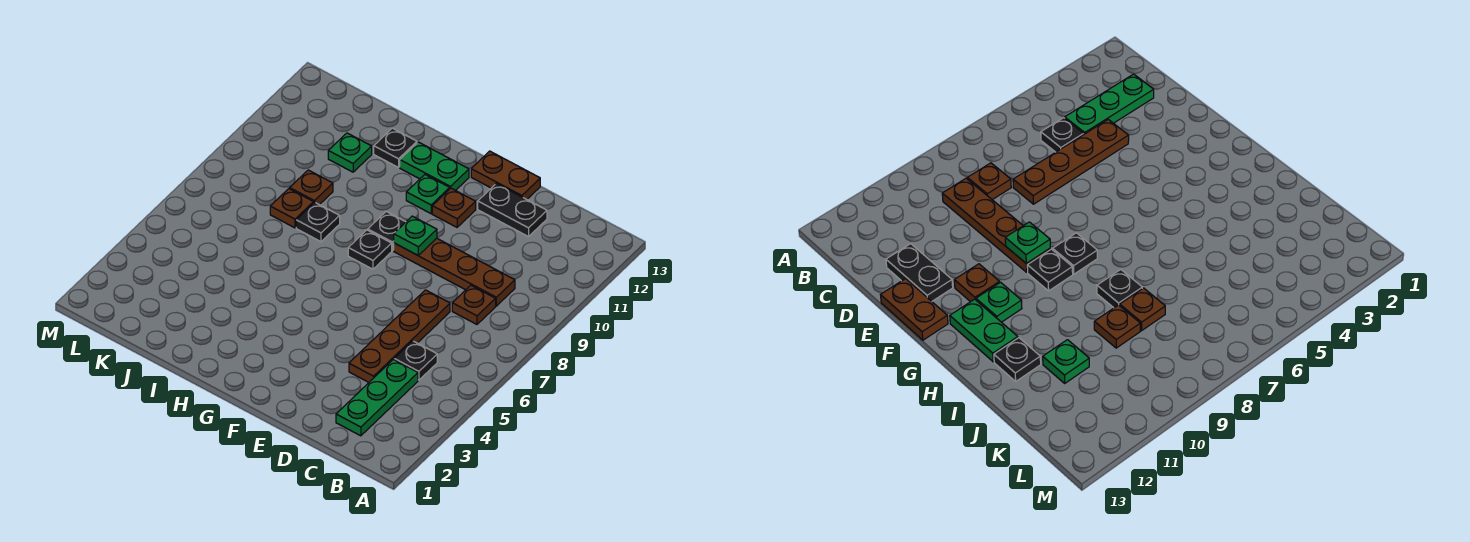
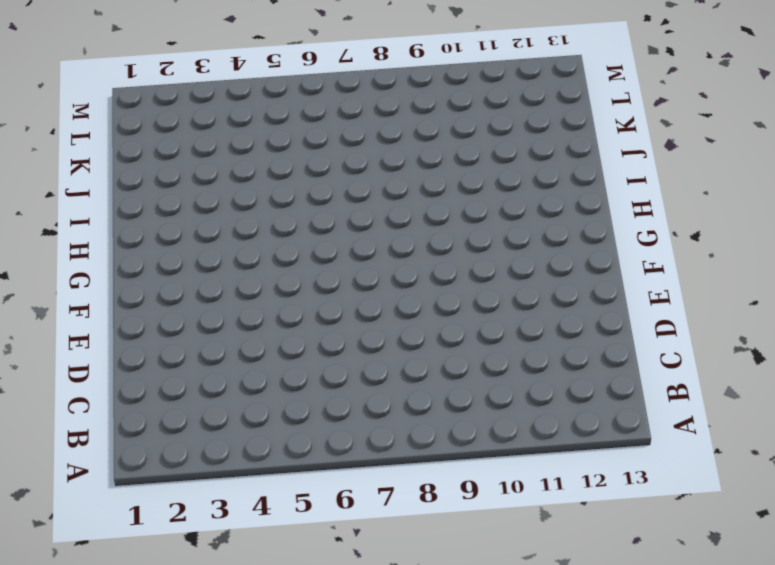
none -> green 1x3 plate [336,359,418,436]
none -> black 1x1 plate [394,341,437,380]
none -> brown 1x1 plate [452,285,496,324]

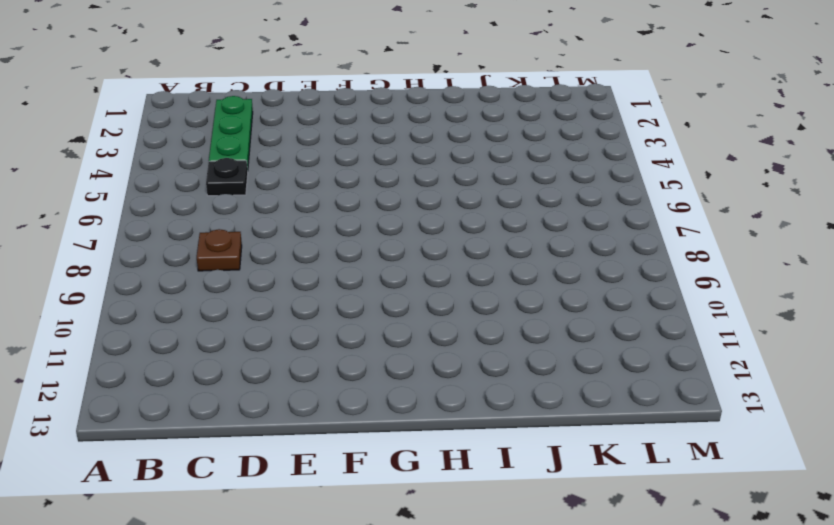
none -> brown 1x4 plate [394,238,515,306]
none -> brown 1x4 plate [349,290,450,382]
none -> black 1x2 plate [478,183,547,237]

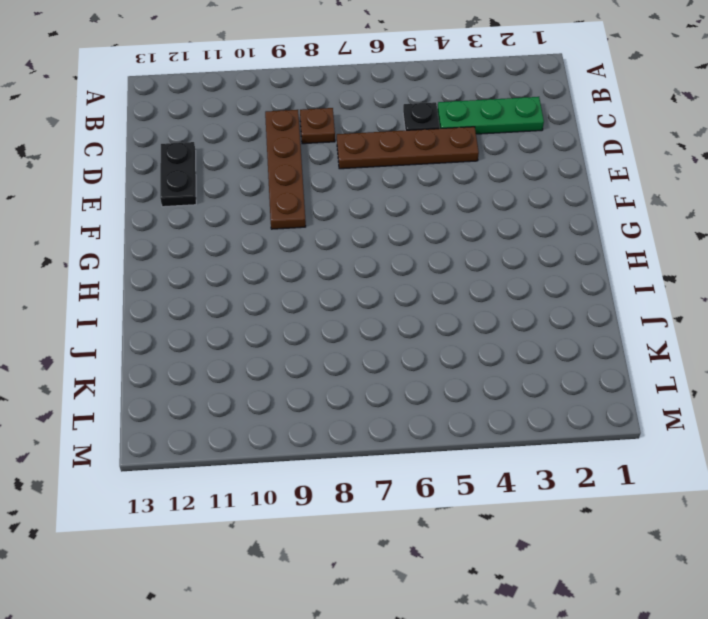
none -> brown 1x2 plate [471,151,540,199]
none -> brown 1x1 plate [432,188,476,227]
none -> black 1x1 plate [348,230,392,269]

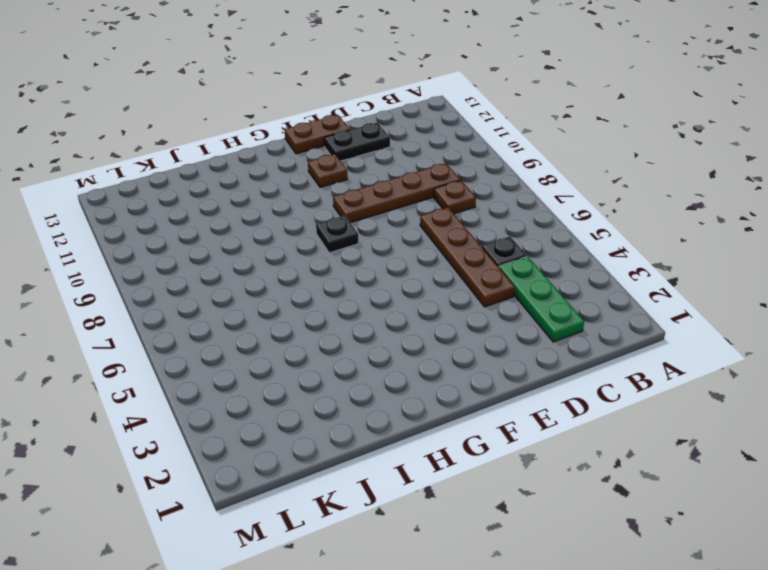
none -> black 1x1 plate [368,212,405,251]
none -> green 1x1 plate [406,175,450,214]
none -> green 1x2 plate [400,142,469,191]

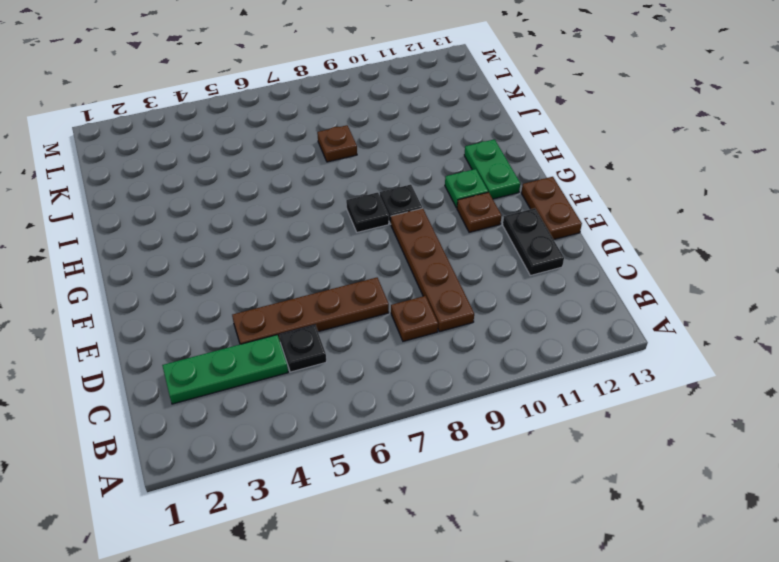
none -> black 1x1 plate [296,203,340,242]
none -> black 1x1 plate [374,128,417,168]
none -> brown 1x1 plate [290,170,333,205]

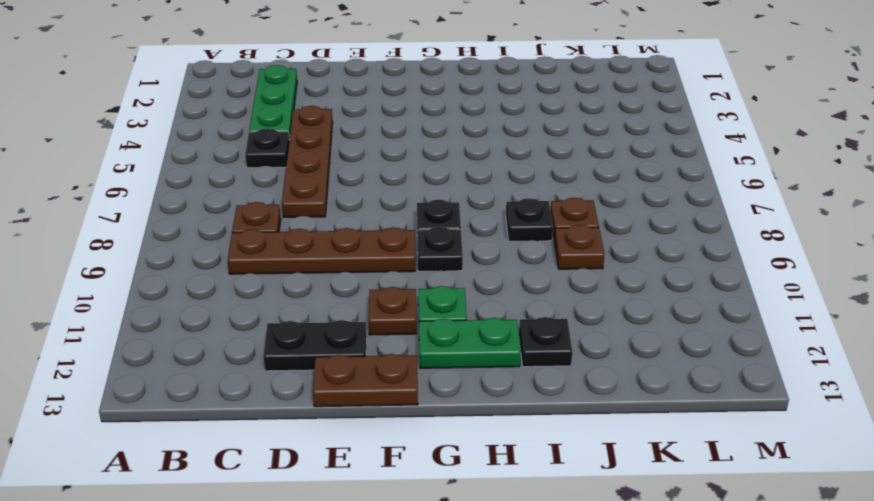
none -> green 1x1 plate [328,133,372,172]
none -> green 1x1 plate [394,216,437,256]

